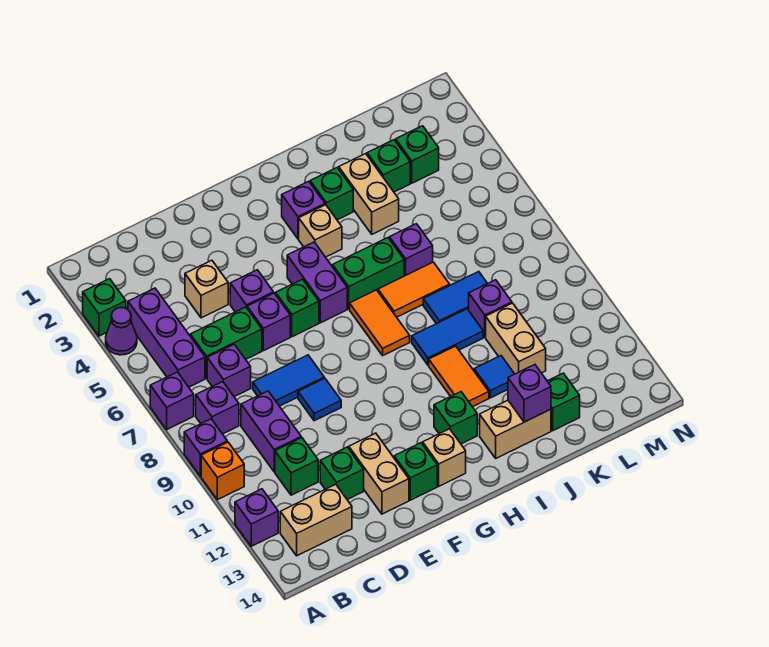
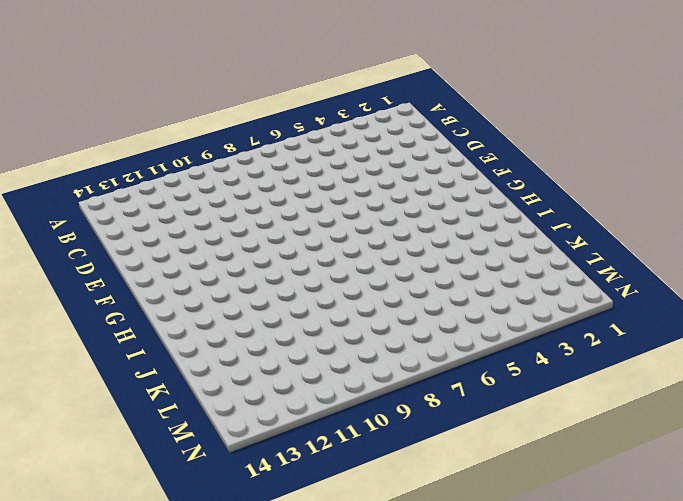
none -> green 1x1 brick [83,279,126,336]
none -> purple 1x1 cone [106,308,137,355]
none -> purple 1x1 brick [150,372,194,429]
none -> purple 1x1 brick [184,419,227,476]

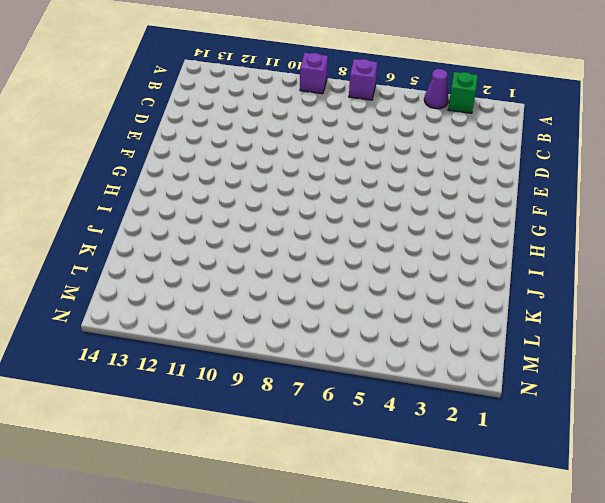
none -> orange 1x1 brick [201,442,244,500]
none -> purple 1x1 brick [235,489,278,546]
none -> purple 1x3 brick [128,288,205,387]
none -> purple 1x1 brick [196,382,239,434]

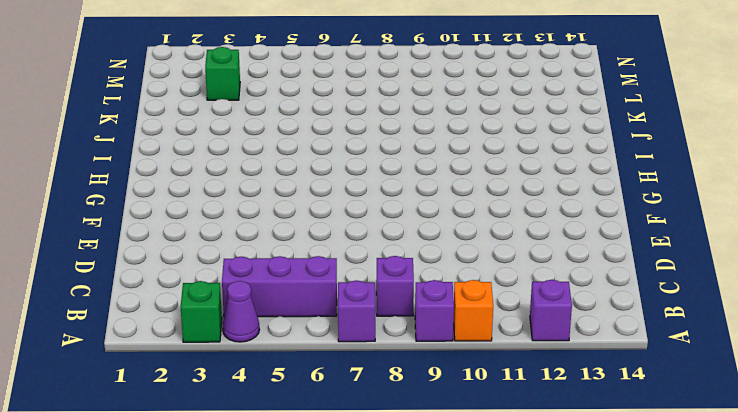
none -> tan 1x2 brick [280,484,352,556]
none -> green 1x2 brick [190,307,262,378]
none -> purple 1x1 brick [207,344,251,397]
none -> purple 1x2 brick [241,391,301,472]

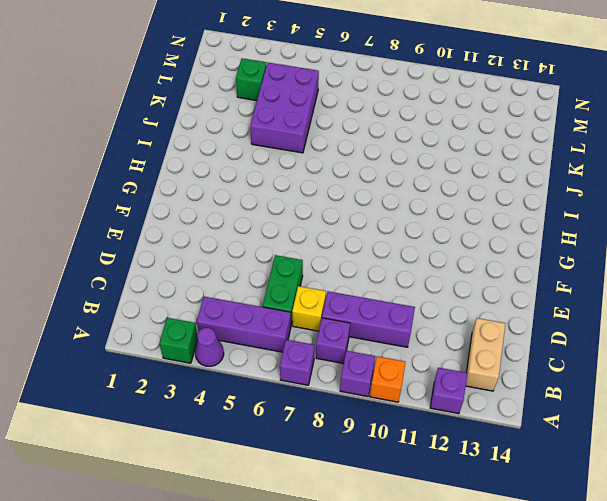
yellow 1x1 brick [292,286,326,331] -> purple 1x1 brick [207,344,251,397]
purple 1x3 brick [322,291,415,347] -> purple 1x2 brick [241,391,301,472]
purple 2x3 brick [250,63,319,153] -> tan 1x2 brick [339,154,399,234]
none -> green 1x1 brick [275,438,318,495]
none -> tan 1x1 brick [185,260,228,318]
none -> blue 1x2 tile [253,355,324,406]
none -> green 1x1 brick [320,447,364,500]

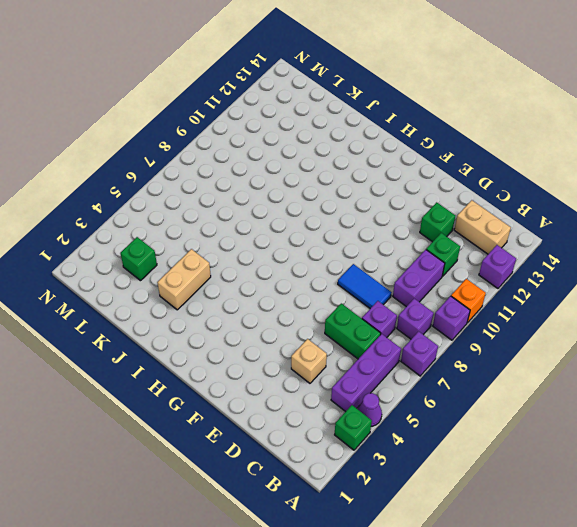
none -> purple 1x1 brick [230,270,274,312]
none -> purple 1x1 brick [247,293,290,351]
none -> blue 1x1 tile [298,378,341,421]
none -> tan 1x2 brick [349,433,409,514]

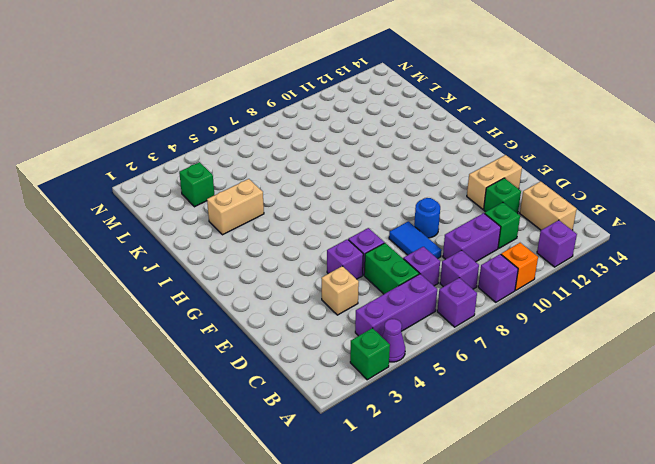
blue 1x1 round brick [414,198,440,238] -> blue 1x1 tile [298,378,341,421]
none -> green 1x1 brick [276,279,319,337]
none -> green 1x1 brick [394,443,437,500]
none -> purple 1x2 brick [287,242,347,323]
none -> tan 1x1 brick [423,429,466,486]

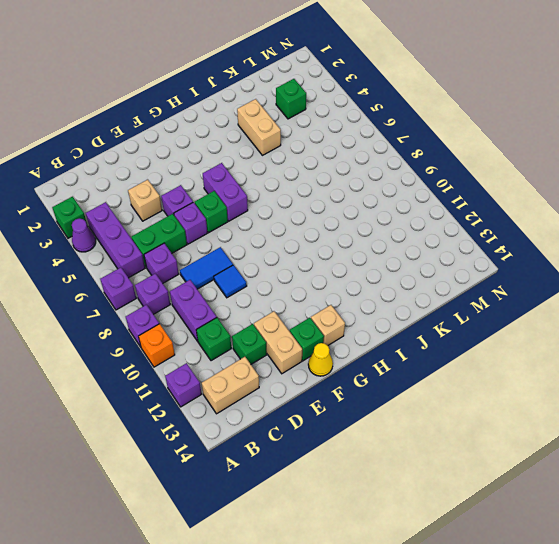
yellow 1x1 cone [308,343,333,376] -> none
none -> purple 1x1 brick [282,181,325,239]
none -> tan 1x1 brick [299,205,342,257]
none -> green 1x2 brick [333,238,404,309]
none -> orange 1x2 tile [350,290,410,355]

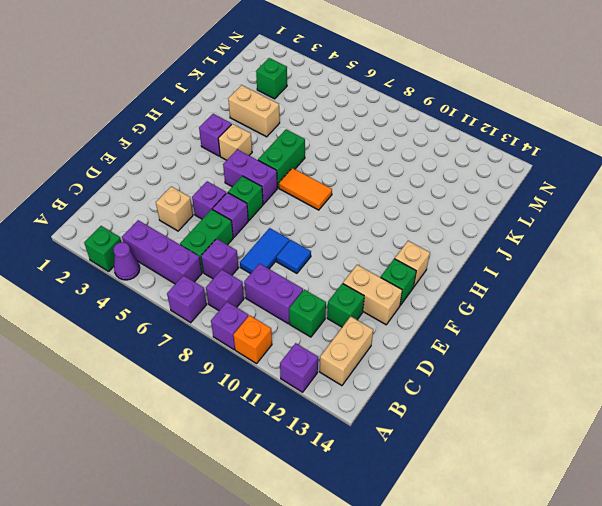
none -> green 1x1 brick [434,392,477,444]
none -> green 1x1 brick [310,168,353,220]
none -> orange 1x2 tile [378,262,450,317]
none -> blue 1x2 tile [412,309,483,365]

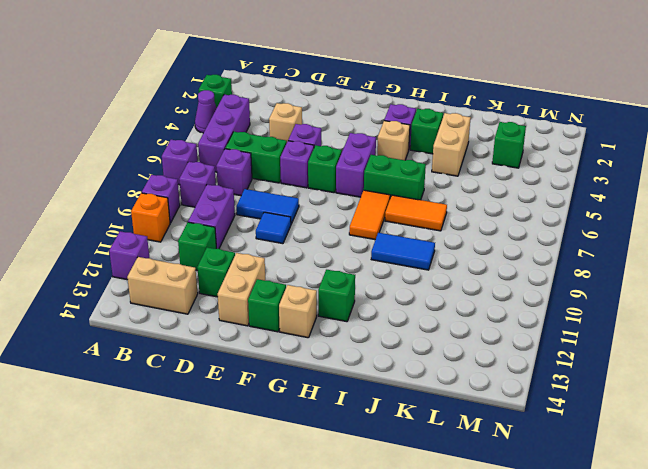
none -> orange 1x2 tile [429,346,489,407]
none -> tan 1x2 brick [480,400,551,458]
none -> purple 1x1 brick [389,224,433,276]
none -> blue 1x2 tile [423,272,488,324]

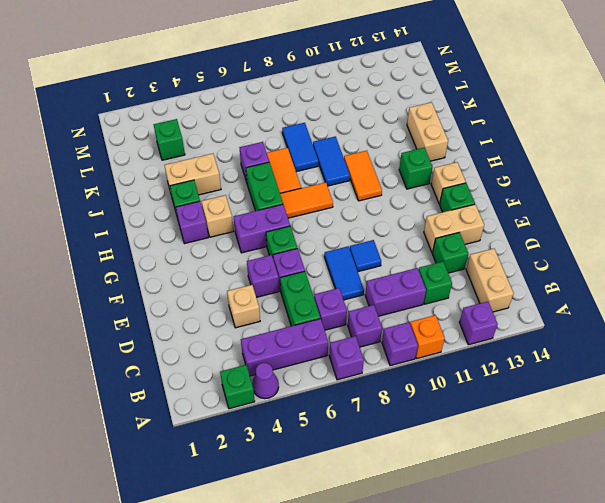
orange 1x2 tile [344,151,382,201] -> orange 1x2 tile turned to [429,346,489,407]
none -> blue 1x1 tile [474,356,514,398]
none -> green 1x1 brick [367,140,410,192]
none -> purple 1x1 brick [469,280,512,337]
none -> tan 1x2 brick [486,303,546,374]

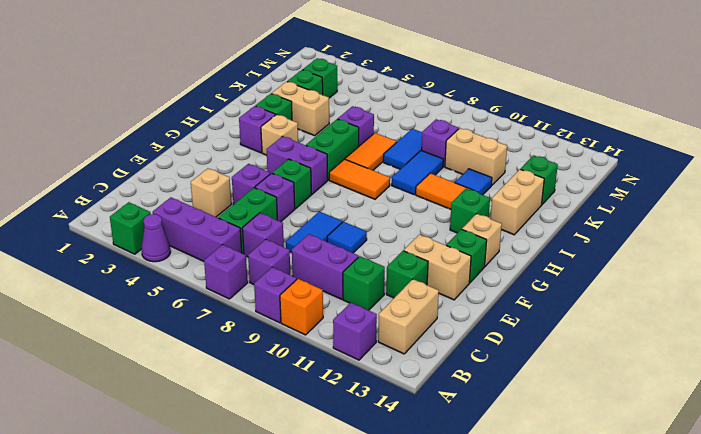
none -> purple 1x1 brick [508,365,551,422]

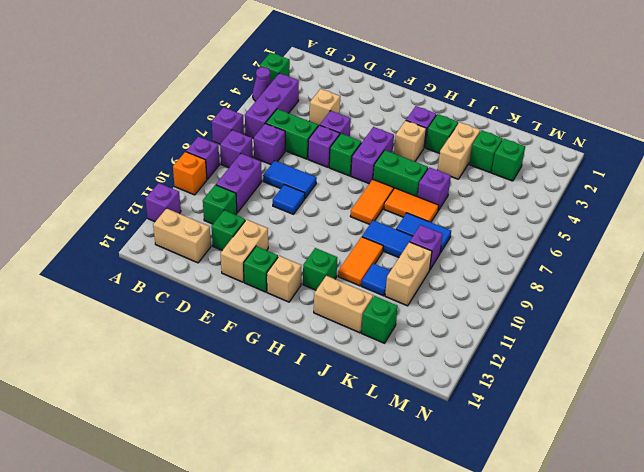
none -> purple 1x1 brick [508,365,551,422]

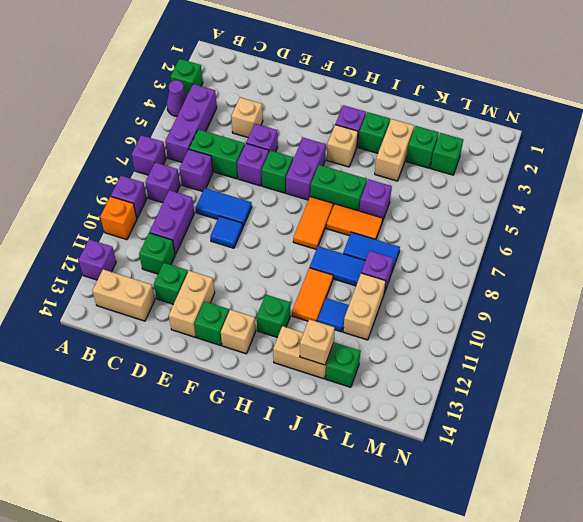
tan 1x1 brick [300,319,335,365] -> purple 1x1 brick [508,365,551,422]

